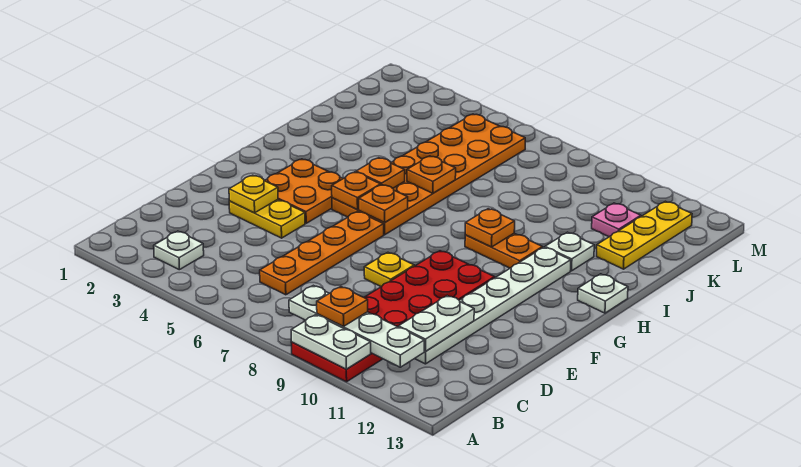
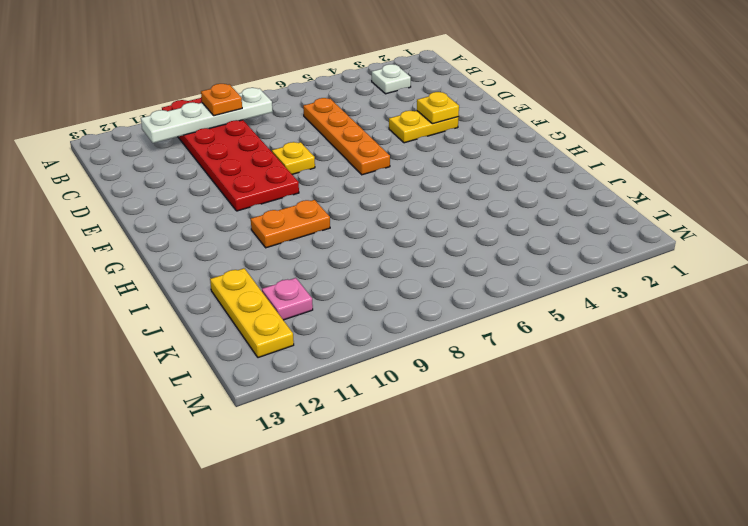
none -> white 1x6 plate [415,247,571,364]
none -> orange 2x2 plate [265,159,343,223]
none -> orange 2x6 plate [332,114,525,235]

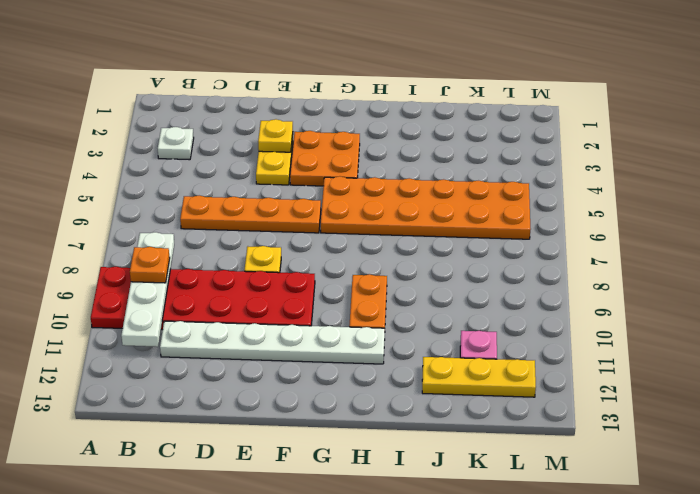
none -> white 1x1 plate [578,274,628,313]
none -> white 1x1 plate [545,232,594,271]
none -> white 1x2 plate [291,315,371,369]

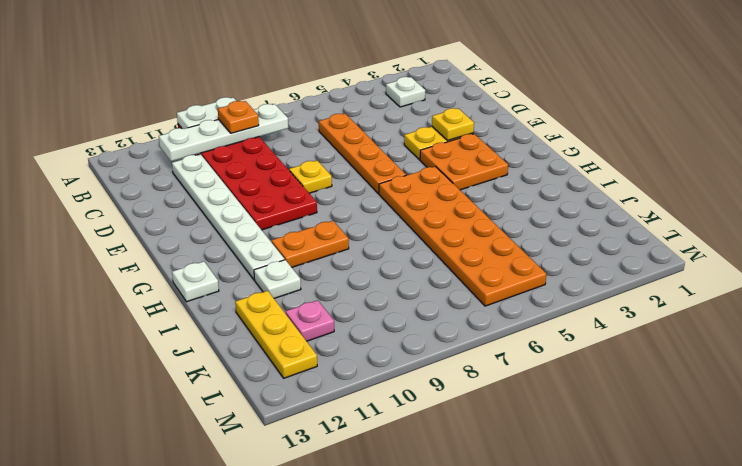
none -> white 1x2 plate [399,296,474,351]
none -> orange 1x1 plate [332,172,381,209]
none -> orange 1x1 plate [359,185,408,223]

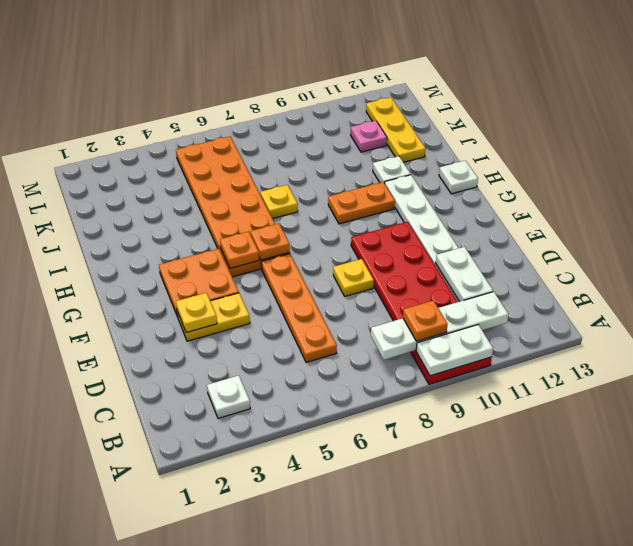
yellow 1x1 plate [260,185,298,219] -> none
none -> orange 1x1 plate [356,158,405,188]
none -> orange 1x1 plate [465,209,515,247]
none -> orange 1x1 plate [407,156,456,193]

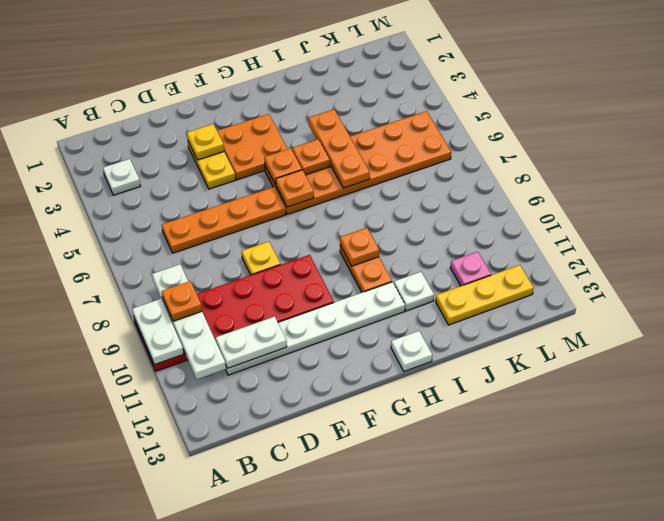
orange 1x3 plate [309,109,370,188] -> orange 1x1 plate [407,156,456,193]

